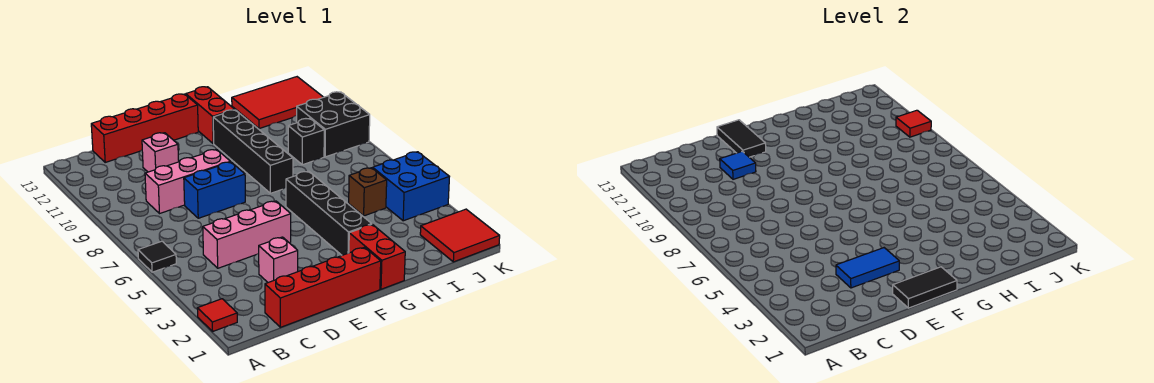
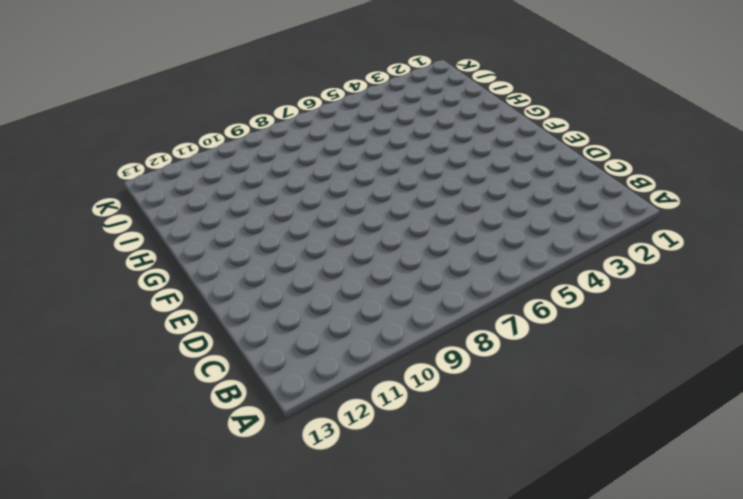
none -> red 1x1 tile [197,299,237,331]
none -> black 1x1 tile [138,241,176,272]
none -> red 1x4 brick [265,247,381,327]

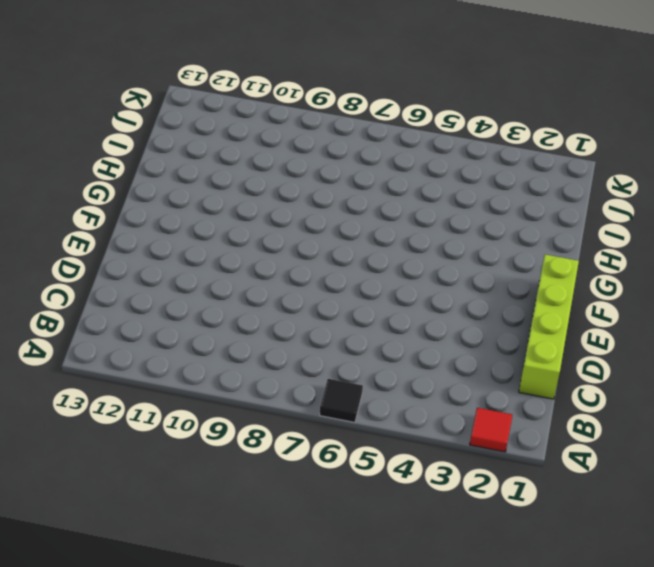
lime 1x4 brick [519,254,579,399] -> red 1x4 brick [265,247,381,327]
none -> pink 1x3 brick [203,201,291,268]
none -> pink 1x3 brick [145,149,230,214]
none -> red 1x4 brick [91,94,198,162]

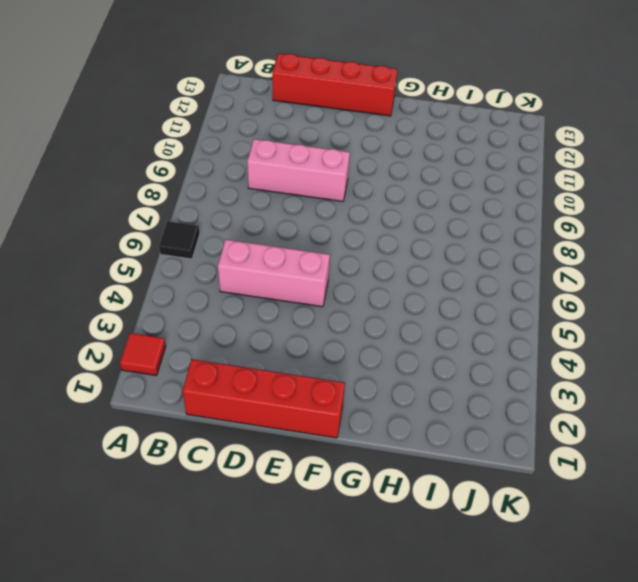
none -> pink 1x1 brick [259,237,298,283]
none -> blue 1x2 brick [184,162,245,218]
none -> pink 1x1 brick [142,133,179,172]

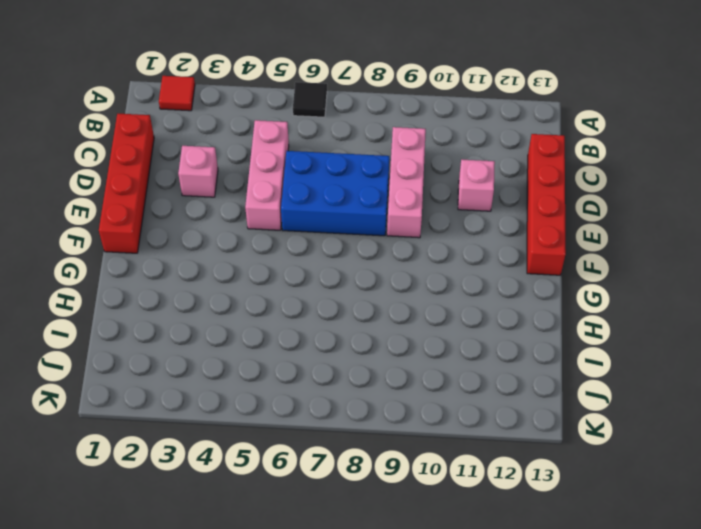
blue 2x3 brick [281,151,389,236] -> blue 1x2 brick [184,162,245,218]
none -> red 1x2 brick [349,224,405,289]
none -> black 1x4 brick [286,171,372,255]
none -> black 1x4 brick [213,110,293,193]

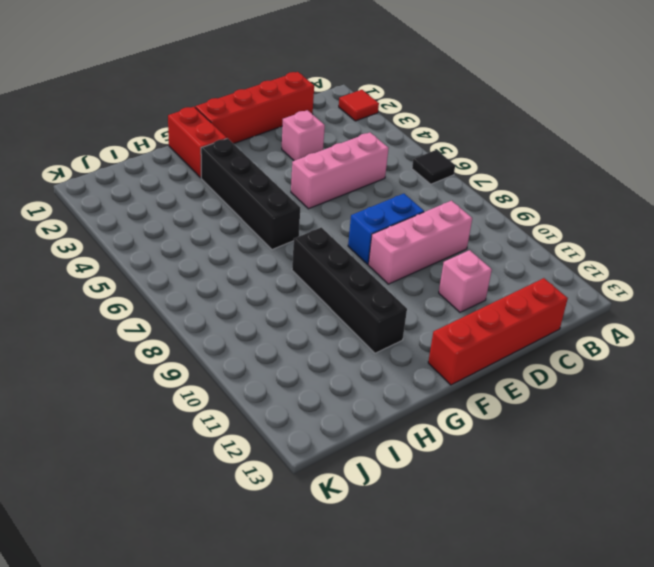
none -> red 1x2 brick [186,87,235,144]
none -> brown 1x1 brick [349,168,387,216]
none -> black 1x1 brick [288,119,324,165]

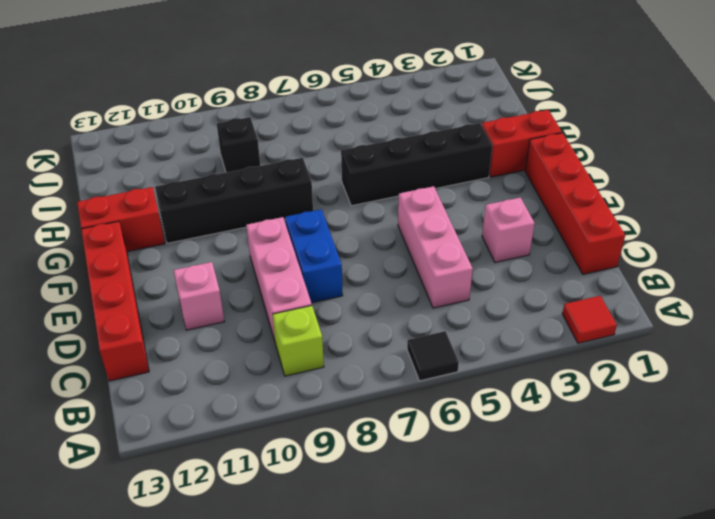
lime 1x1 brick [272,306,324,376] -> none
none -> brown 1x1 brick [349,168,387,216]
none -> red 2x3 tile [232,77,323,129]
none -> red 2x2 tile [420,209,500,262]

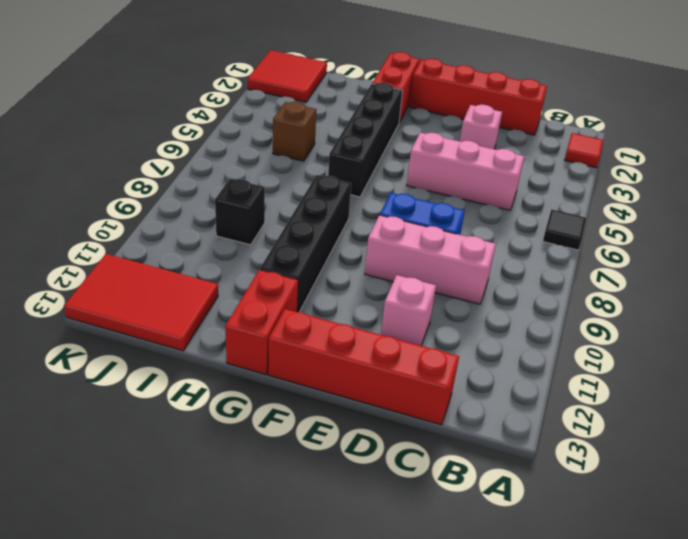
none -> blue 2x2 brick [373,152,449,221]
none -> black 2x2 brick [297,92,370,157]
none -> blue 1x2 tile [836,248,899,288]

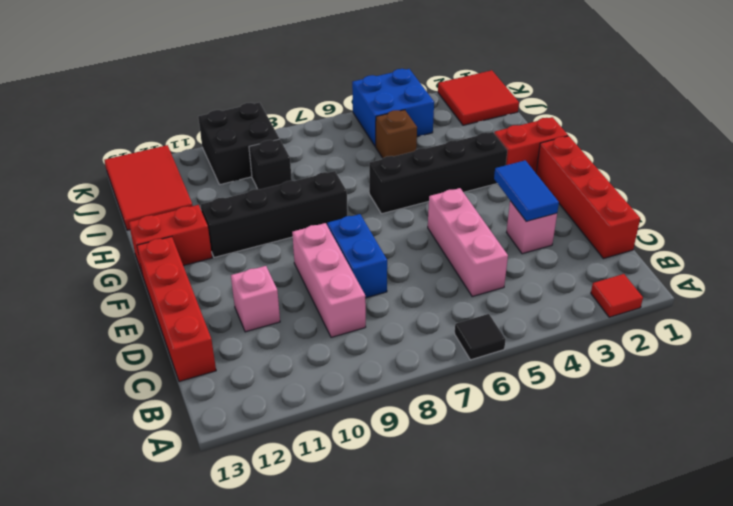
none -> blue 1x1 tile [720,151,756,179]
none -> black 1x2 tile [893,267,957,308]
none -> black 1x2 tile [717,120,766,157]

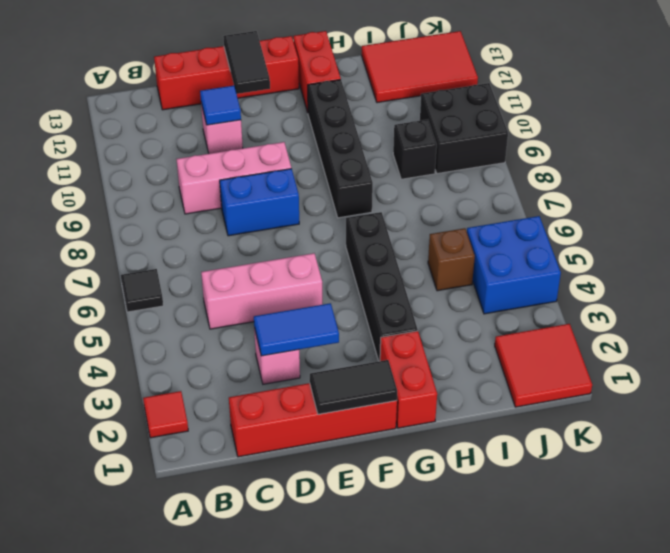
none -> red 1x1 tile [896,110,931,137]

